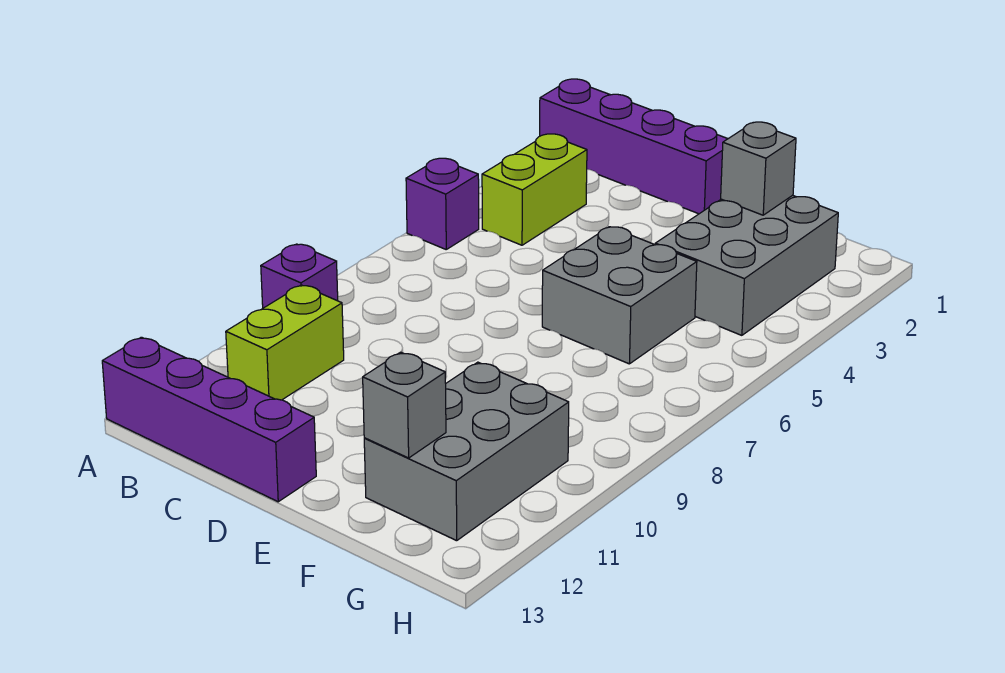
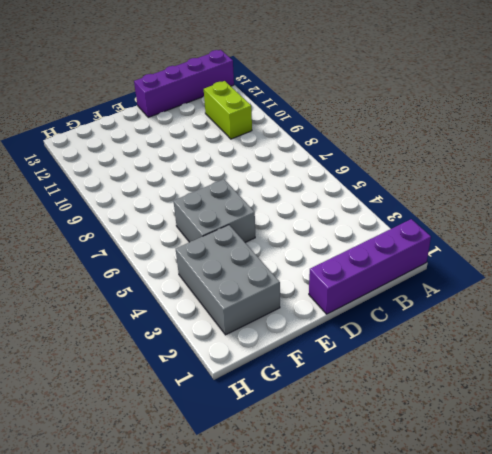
none -> purple 1x1 brick [406,158,479,249]
none -> purple 1x1 brick [261,244,338,308]

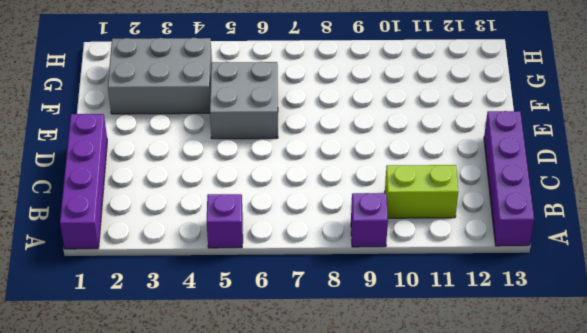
none -> lime 1x2 brick [482,134,587,245]
none -> grey 2x3 brick [364,362,569,541]

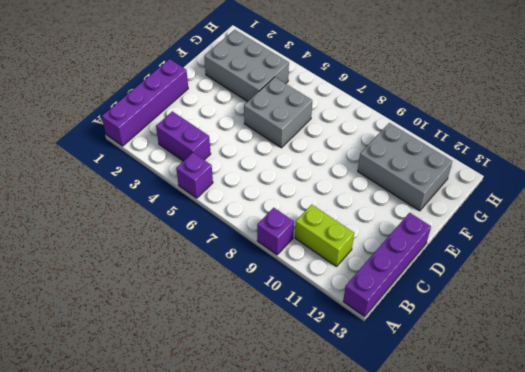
purple 1x2 brick [156,111,211,161] -> lime 1x2 brick [482,134,587,245]
none -> grey 1x1 brick [721,122,796,215]
none -> grey 1x1 brick [363,352,446,458]

